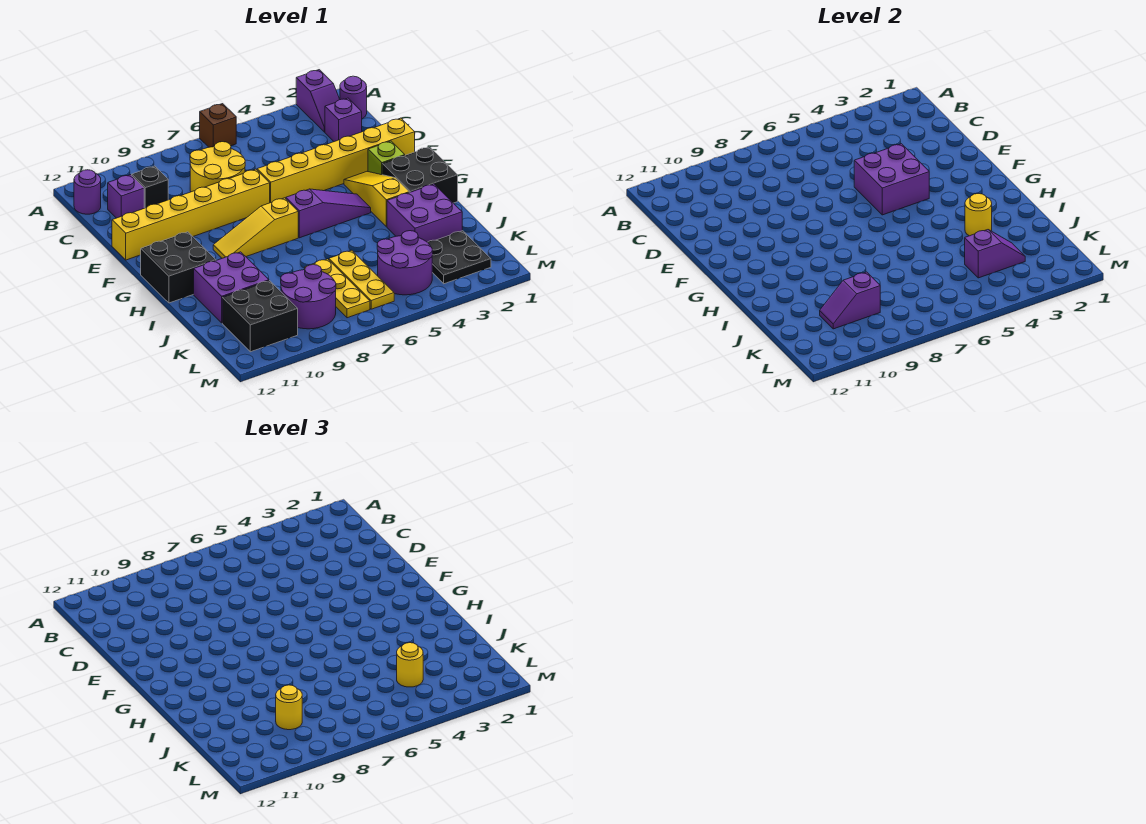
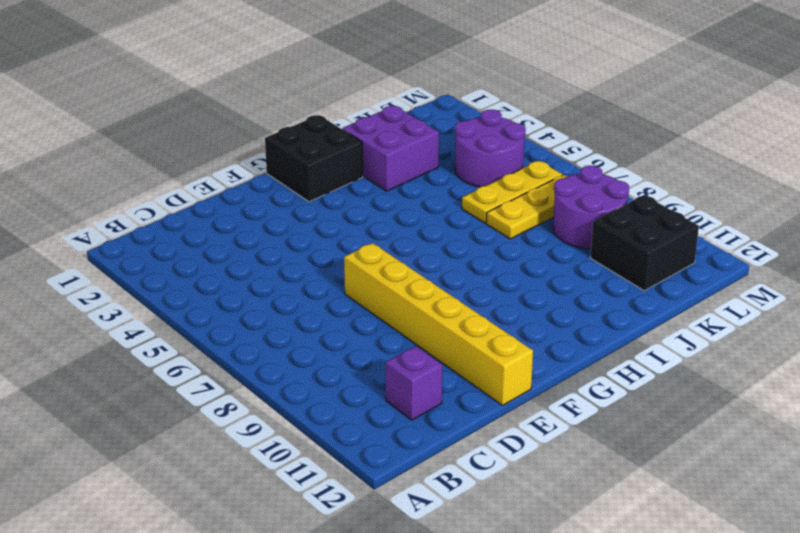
none -> purple 1x2 slope [296,70,340,132]
none -> brown 1x1 brick [200,104,236,147]
none -> purple 1x1 round brick [340,76,367,119]
none -> purple 1x1 round brick [74,170,101,214]

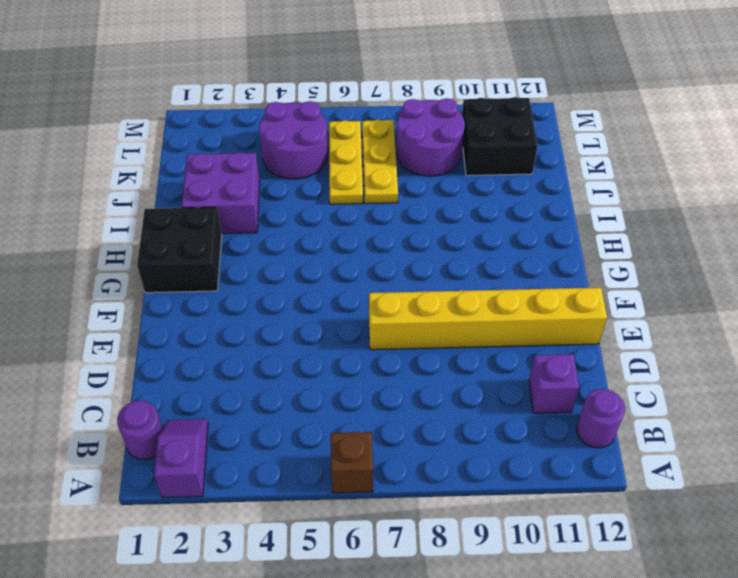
none -> purple 1x1 brick [325,98,362,142]
none -> yellow 2x2 round brick [190,142,245,192]
none -> black 1x1 brick [132,166,168,208]
none -> yellow 1x6 brick [257,118,415,203]

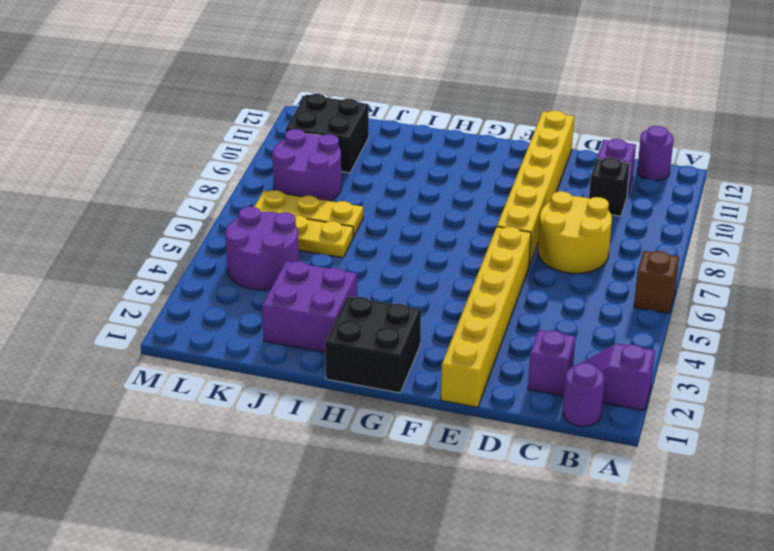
none -> lime 1x1 brick [368,141,405,175]
none -> yellow 1x3 slope [344,172,409,227]
none -> purple 1x3 slope [286,189,371,238]
none -> yellow 1x3 slope [213,198,298,258]

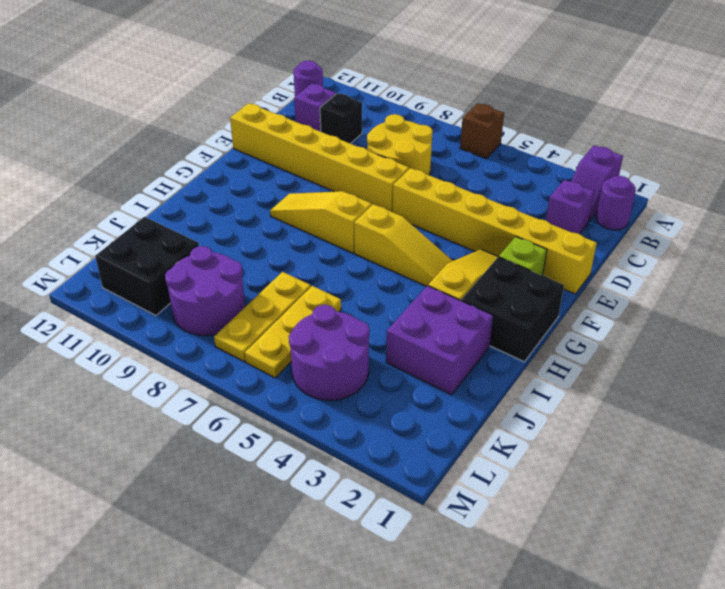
yellow 1x3 slope [354,204,453,286] -> purple 1x3 slope [286,189,371,238]
none -> black 2x2 brick [141,232,216,303]
none -> purple 2x2 brick [194,252,269,323]
none -> black 2x2 plate [427,231,491,284]
none -> purple 2x2 brick [854,144,929,215]

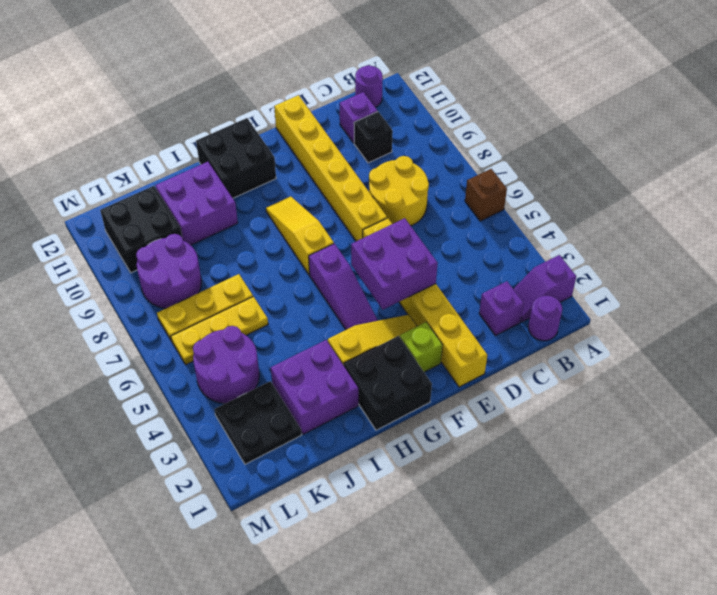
none -> yellow 1x1 round brick [965,194,992,236]
none -> purple 1x2 slope [965,230,1025,278]
none -> purple 1x2 slope [820,272,880,329]
none -> yellow 1x1 round brick [397,643,423,687]

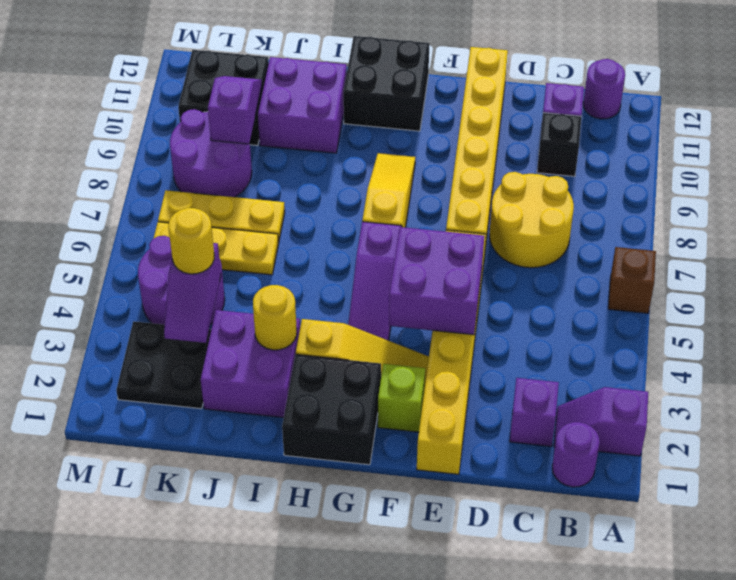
none -> yellow 1x1 round brick [276,685,302,730]

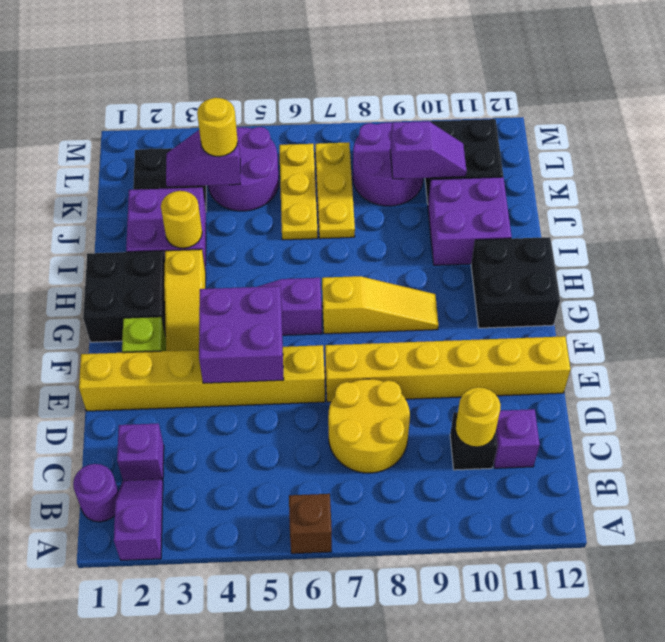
yellow 1x1 round brick [455,387,501,447] -> yellow 1x1 round brick moved to [276,685,302,730]
none -> purple 1x1 round brick [74,170,101,214]

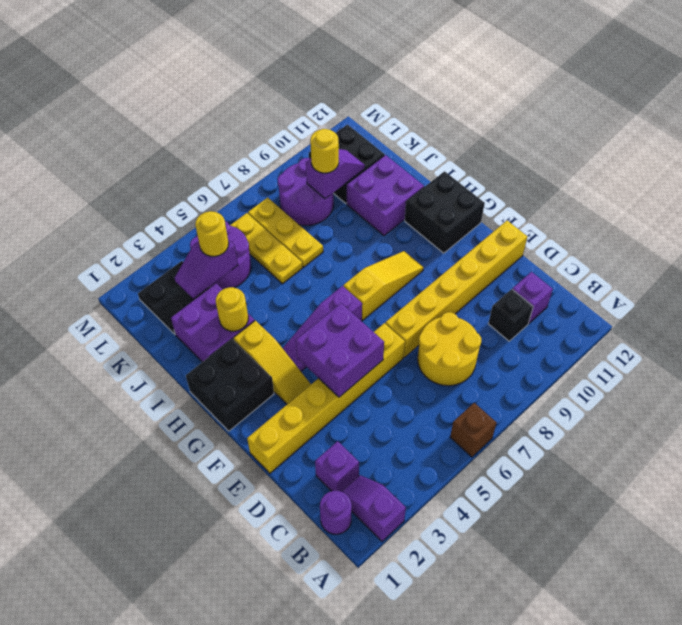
none -> purple 1x1 round brick [74,170,101,214]
none -> lime 1x1 brick [368,141,405,175]

